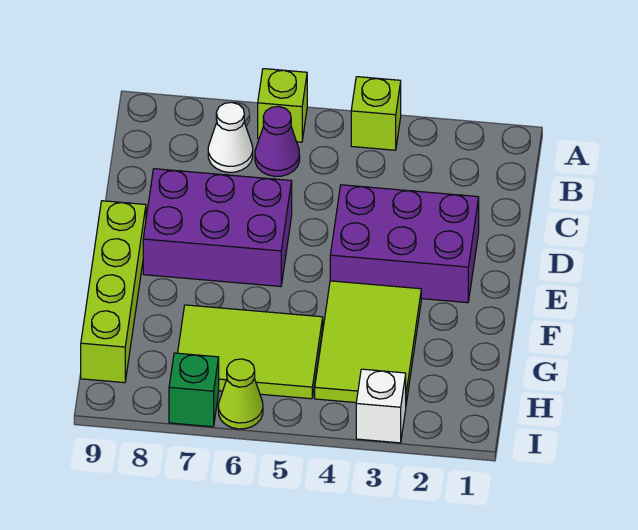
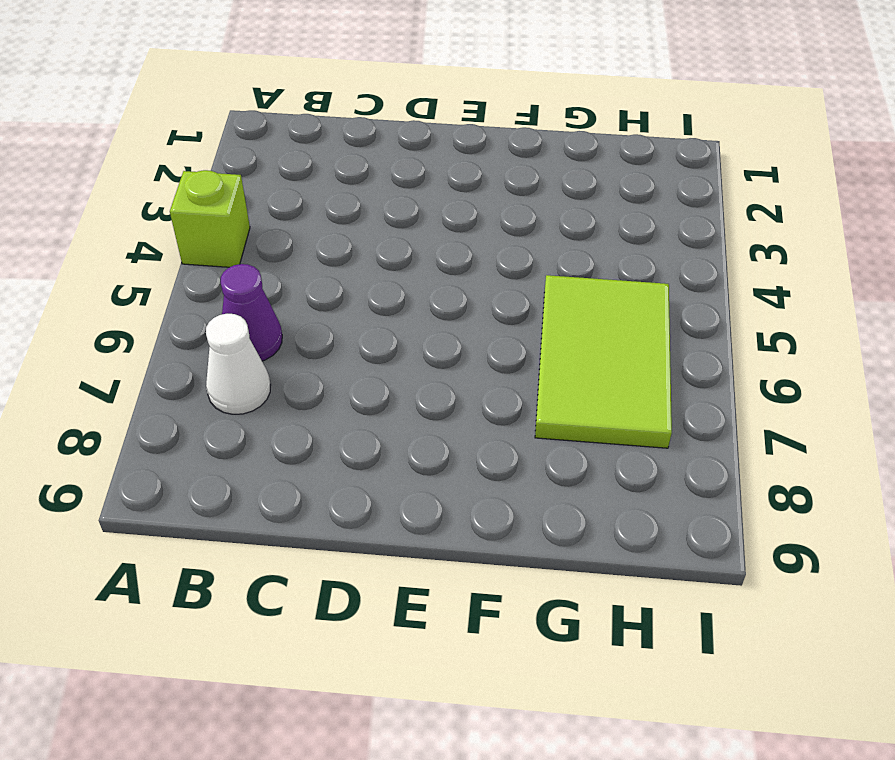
none -> lime 1x1 brick [258,69,307,142]
none -> purple 2x3 brick [330,185,479,303]
none -> purple 2x3 brick [143,169,292,286]

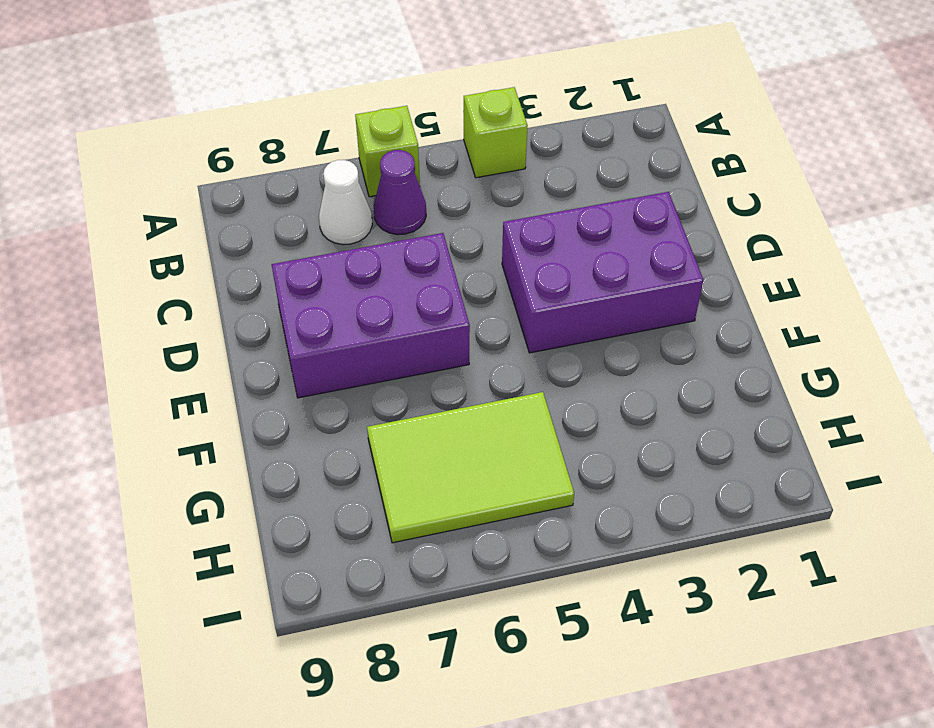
none -> lime 1x4 brick [81,201,146,383]
none -> lime 2x3 tile [315,281,421,403]
none -> white 1x1 brick [356,369,406,443]

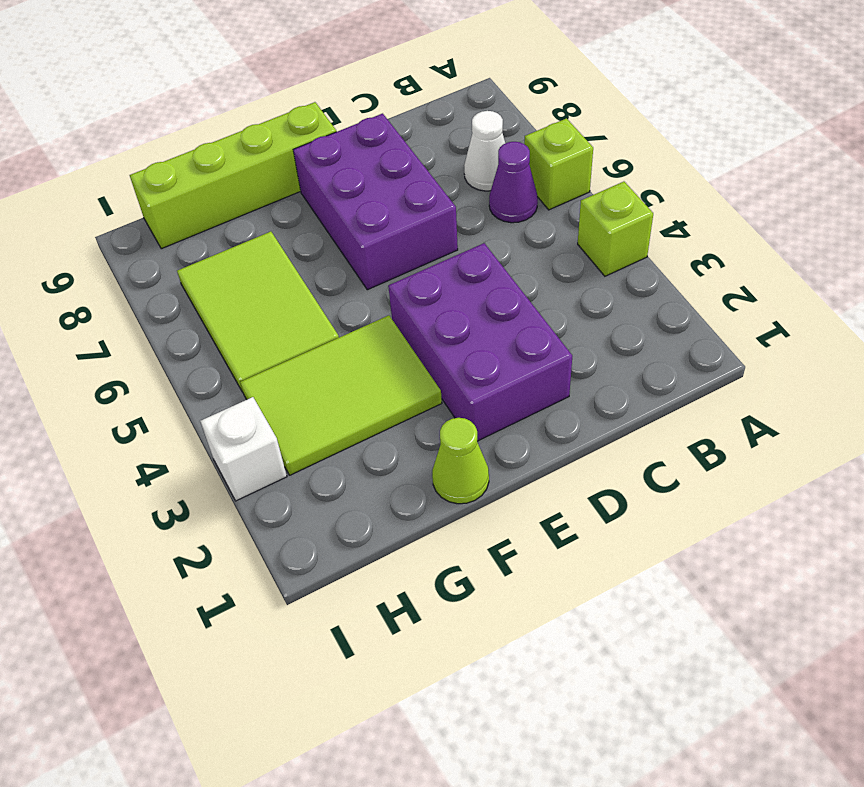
lime 1x1 cone [432,418,489,504] -> lime 1x1 cone moved to [218,359,263,429]
none -> green 1x1 brick [169,353,219,427]

